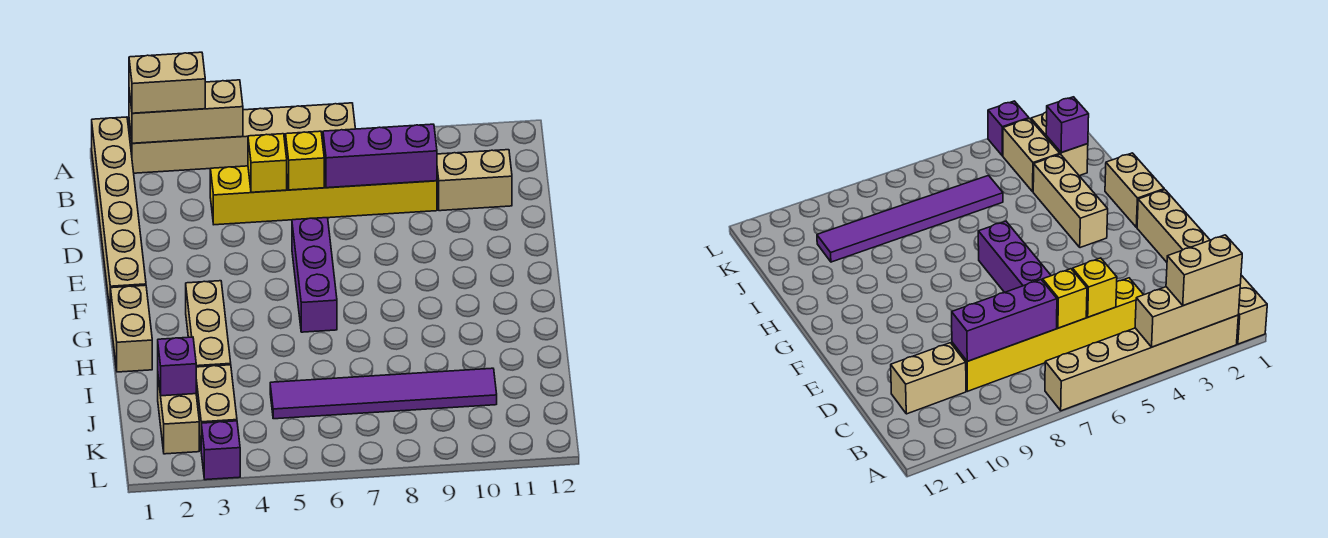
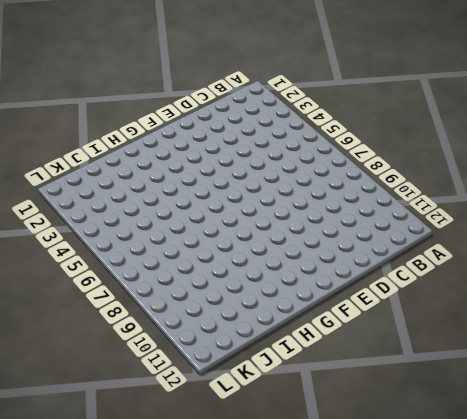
none -> tan 1x6 brick [92,117,146,309]
none -> tan 1x6 brick [129,103,355,173]
none -> yellow 1x6 brick [210,166,437,225]

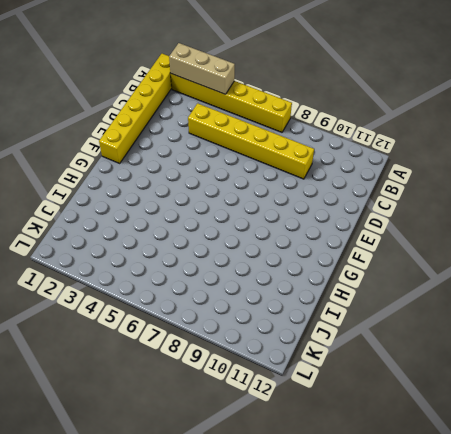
yellow 1x6 brick [99,54,172,163] -> tan 1x6 brick [92,117,146,309]
yellow 1x6 brick [171,74,292,132] -> tan 1x6 brick [129,103,355,173]
none -> tan 1x2 brick [437,150,512,211]
none -> purple 1x3 brick [292,218,337,332]
none -> tan 1x2 brick [110,285,152,372]

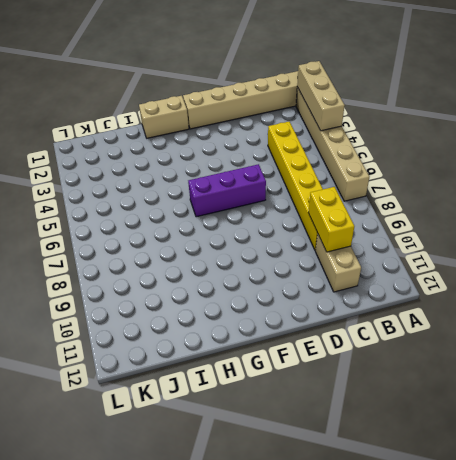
yellow 1x2 brick [308,187,354,252] -> purple 1x3 brick [323,124,437,188]
none -> tan 1x3 brick [186,281,231,367]
none -> tan 1x2 brick [158,378,199,454]
none -> tan 1x2 brick [196,365,237,445]

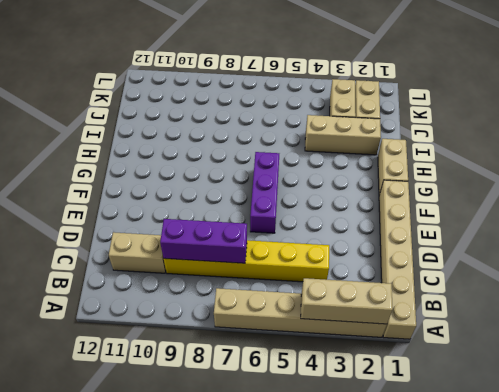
tan 1x3 brick [305,115,381,155] -> tan 1x3 brick turned to [186,281,231,367]
none -> purple 1x6 tile [270,368,497,419]
none -> purple 1x1 brick [201,421,240,480]
none -> yellow 1x1 brick [248,134,287,192]

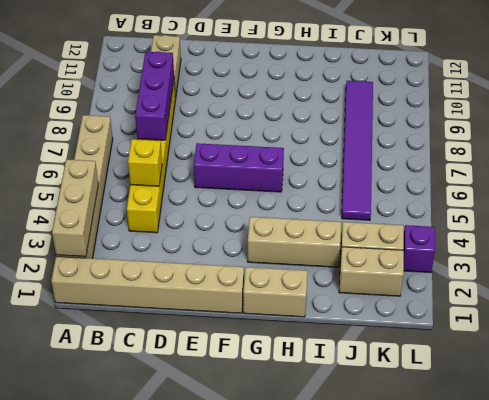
none -> yellow 1x1 brick [286,131,324,190]
none -> purple 1x1 brick [158,337,196,396]
none -> tan 1x2 brick [129,52,205,113]

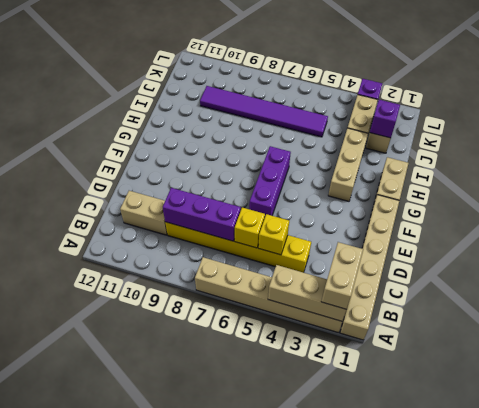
tan 1x2 brick [321,242,363,309] -> tan 1x2 brick turned to [129,52,205,113]

